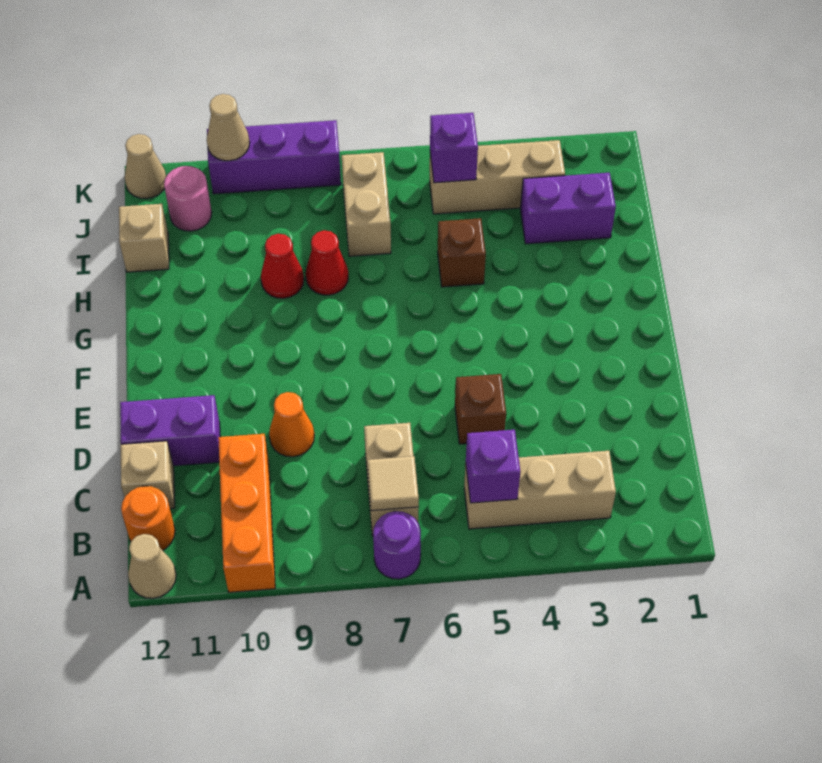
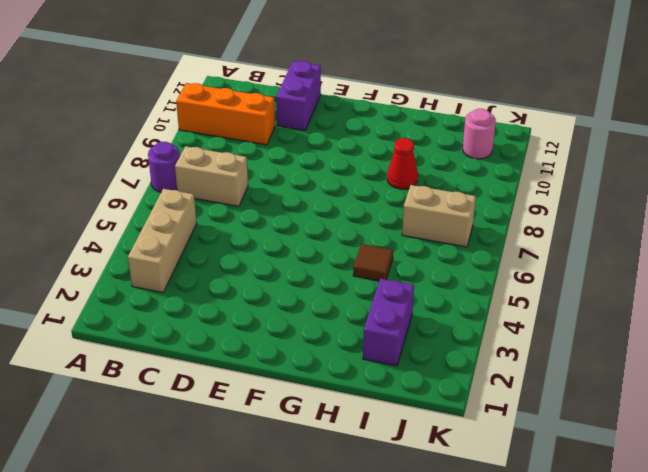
brown 1x1 tile [353,244,393,281] -> brown 1x1 brick [438,218,486,287]
none -> tan 1x1 cone [128,534,176,598]
none -> orange 1x1 round brick [121,486,175,550]
none -> tan 1x1 brick [121,441,175,509]

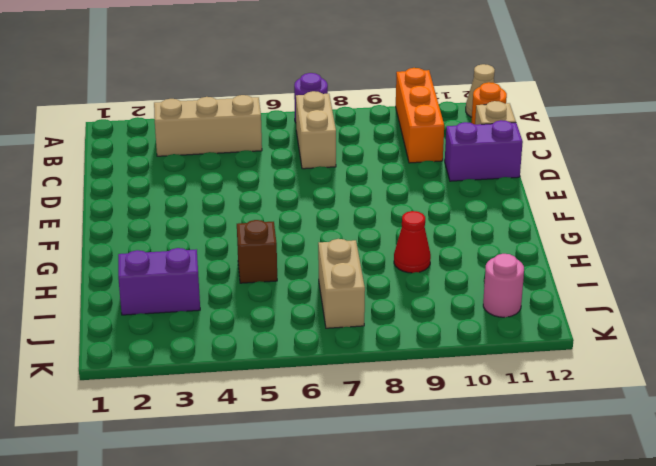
none -> brown 1x1 brick [455,374,506,444]
none -> orange 1x1 cone [269,392,314,457]
none -> red 1x1 cone [306,230,348,295]

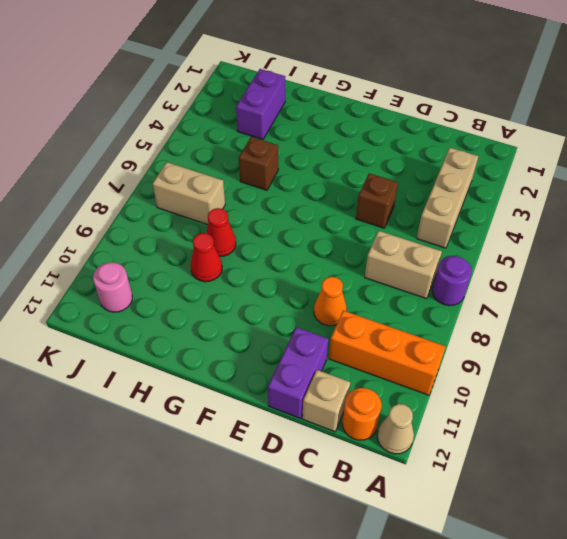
none -> tan 1x1 brick [119,204,169,272]
none -> tan 1x3 brick [430,140,565,214]
none -> purple 1x3 brick [207,120,341,194]

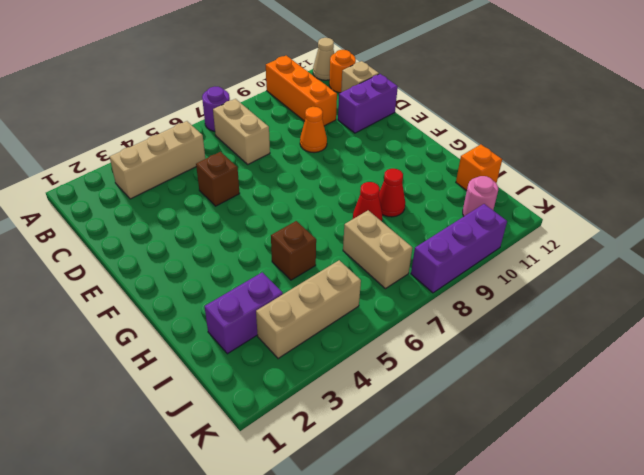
orange 1x1 brick [456,144,502,191] -> tan 1x1 brick [119,204,169,272]
none -> tan 1x1 cone [125,134,166,199]
none -> purple 1x1 brick [466,430,520,503]
none -> tan 1x1 tile [367,456,419,511]

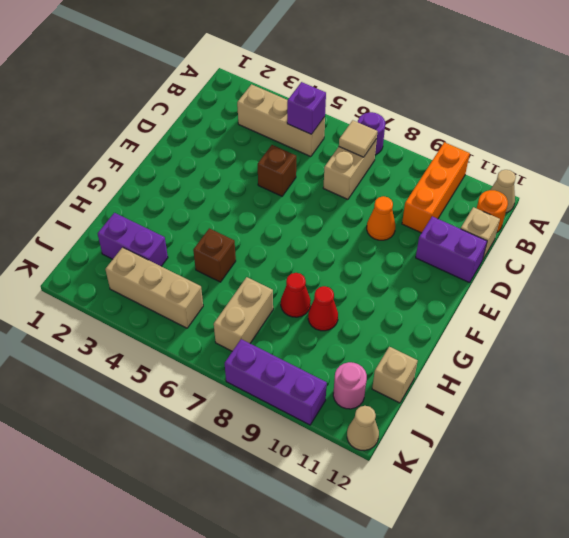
none -> purple 1x1 brick [430,113,478,183]
none -> tan 1x1 cone [207,94,250,161]

